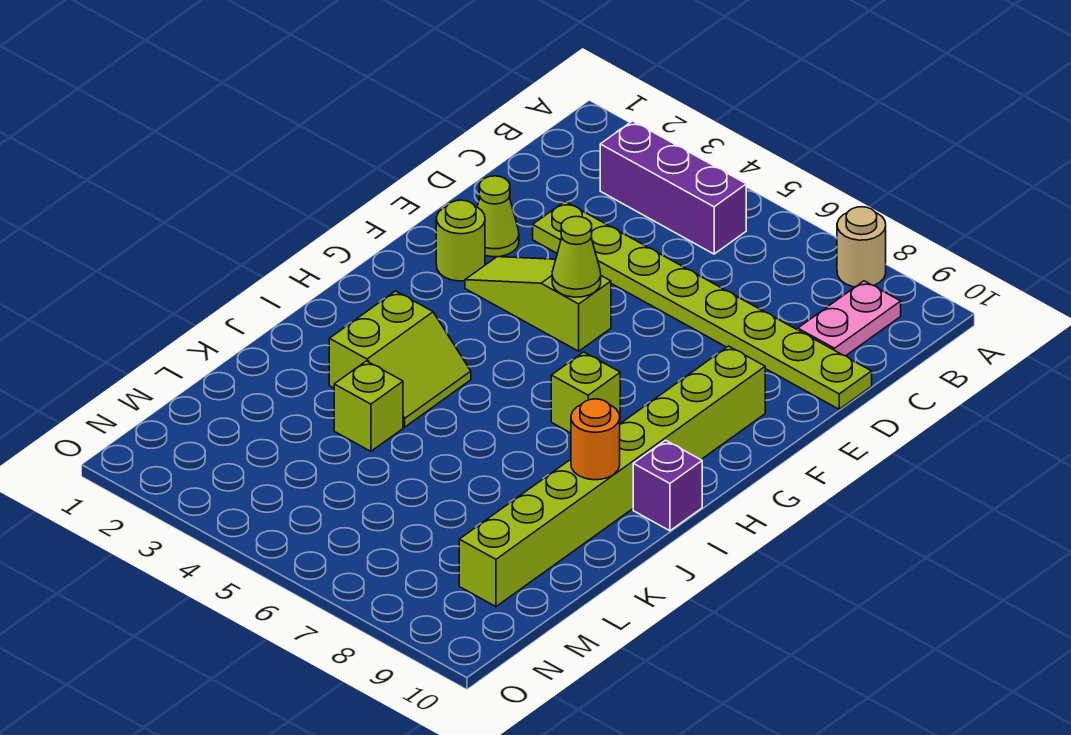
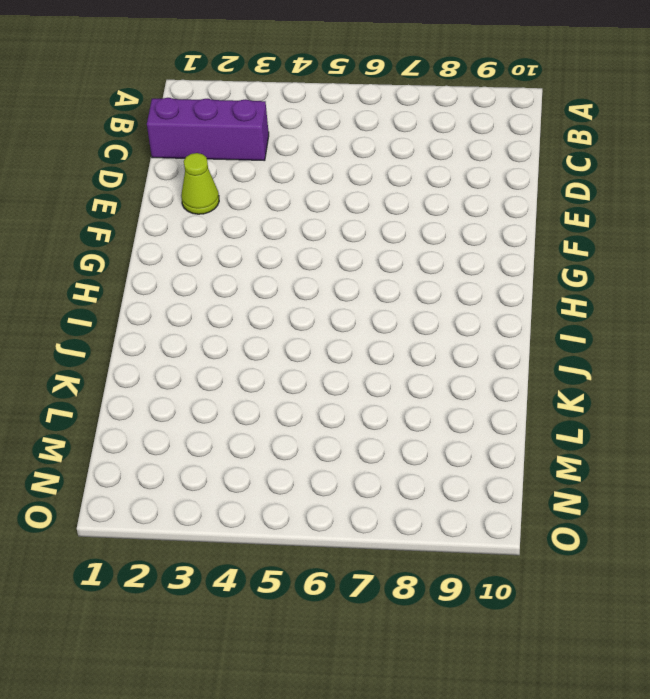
purple 1x3 brick [147,98,269,161] -> purple 1x3 brick moved to [600,121,746,254]
none -> tan 1x1 round brick [837,207,886,287]
none -> pink 1x2 plate [798,281,901,356]
none -> lime 1x8 plate [533,202,872,409]

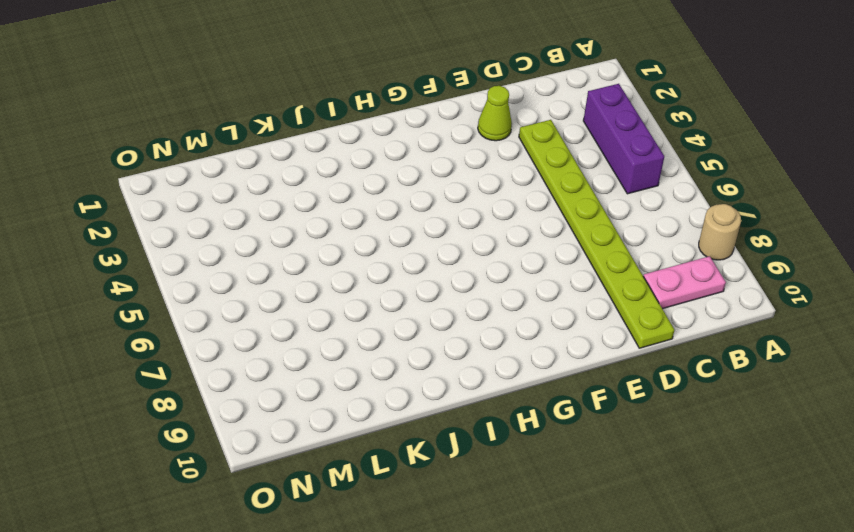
none -> lime 1x1 round brick [436,200,485,281]
none -> lime 1x3 slope [465,257,611,351]
none -> lime 1x8 brick [459,346,765,607]

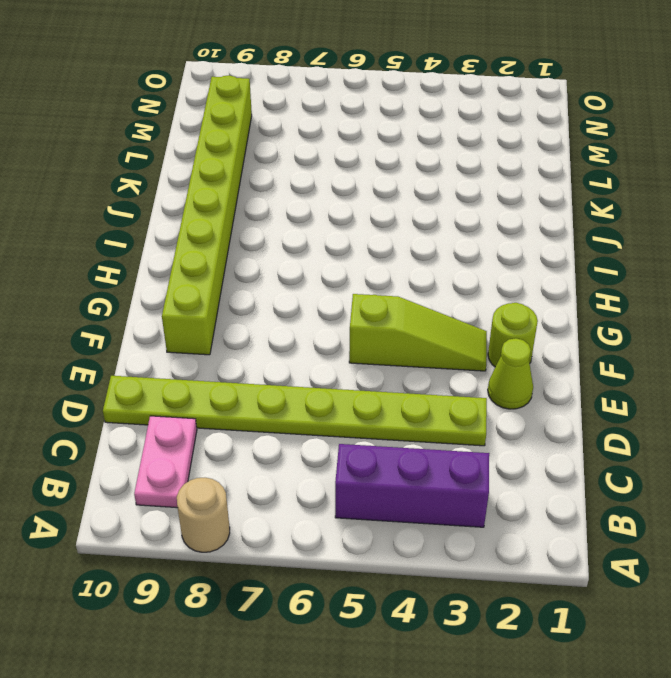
none -> lime 1x1 brick [551,352,620,433]
none -> lime 2x2 slope [329,291,471,427]
none -> purple 1x1 brick [633,440,702,531]

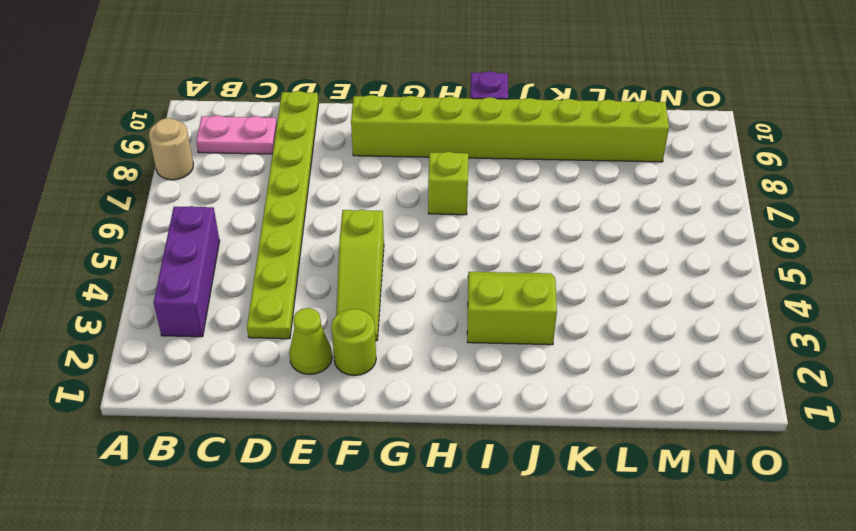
none -> lime 1x1 brick [334,361,403,451]
none -> lime 1x1 cone [552,216,601,297]
none -> orange 1x1 round brick [571,399,620,480]

